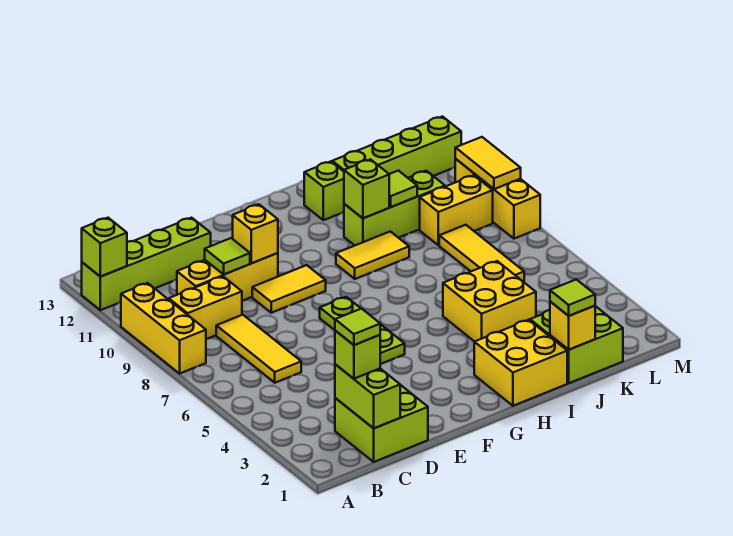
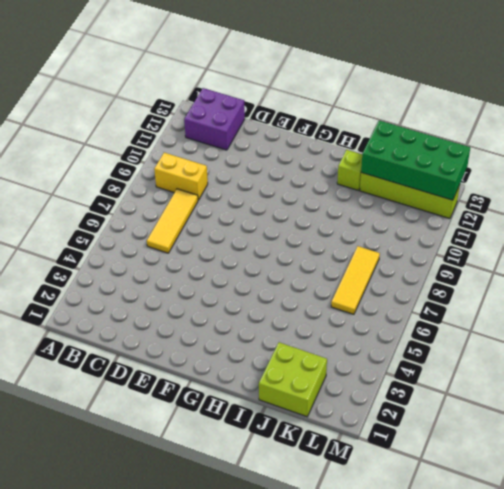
purple 2x2 brick [184,88,245,150] -> lime 1x4 brick [82,218,211,310]
green 2x4 brick [361,121,470,200] -> none
none -> yellow 1x3 brick [121,283,206,374]
none -> lime 2x2 brick [335,385,428,462]
none -> yellow 1x3 brick [177,253,278,301]

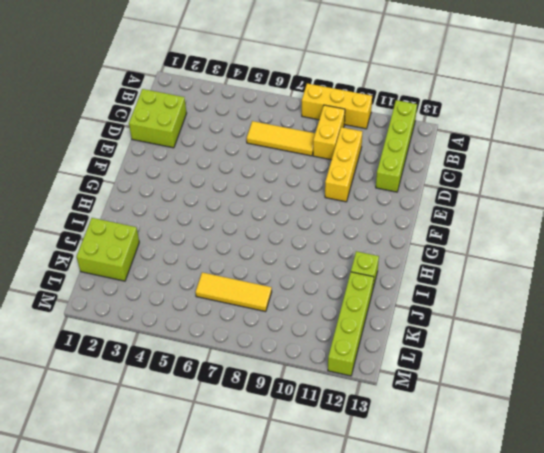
none -> yellow 1x2 tile [252,265,326,313]
none -> lime 1x3 plate [320,297,405,364]
none -> yellow 2x2 brick [474,320,567,406]

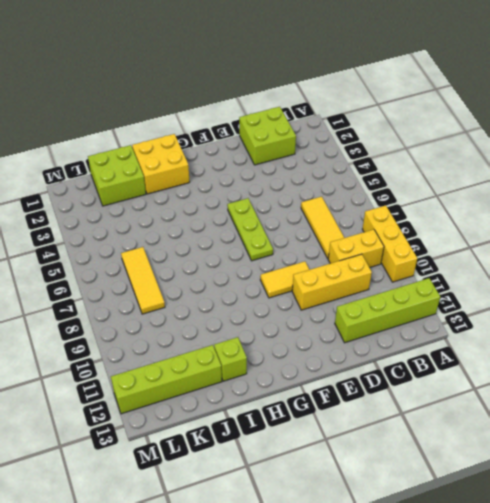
none -> yellow 1x2 tile [336,231,409,279]
none -> yellow 2x2 brick [443,261,536,342]
none -> lime 1x3 brick [344,171,445,246]

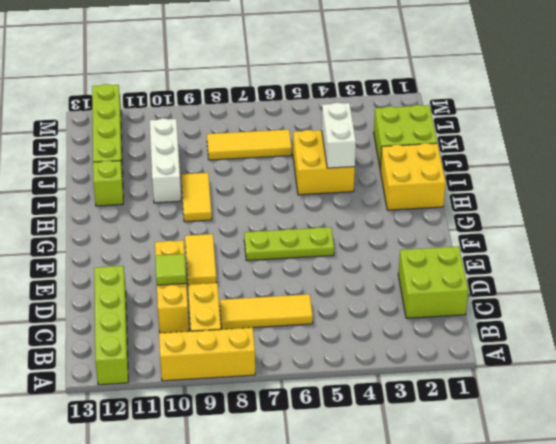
white 1x2 brick [322,103,356,168] -> none
white 1x3 brick [150,118,181,203] -> lime 1x3 brick [344,171,445,246]
none -> yellow 1x2 brick [420,175,493,245]
none -> yellow 1x3 brick [455,159,540,239]
none -> lime 1x1 brick [82,218,127,277]

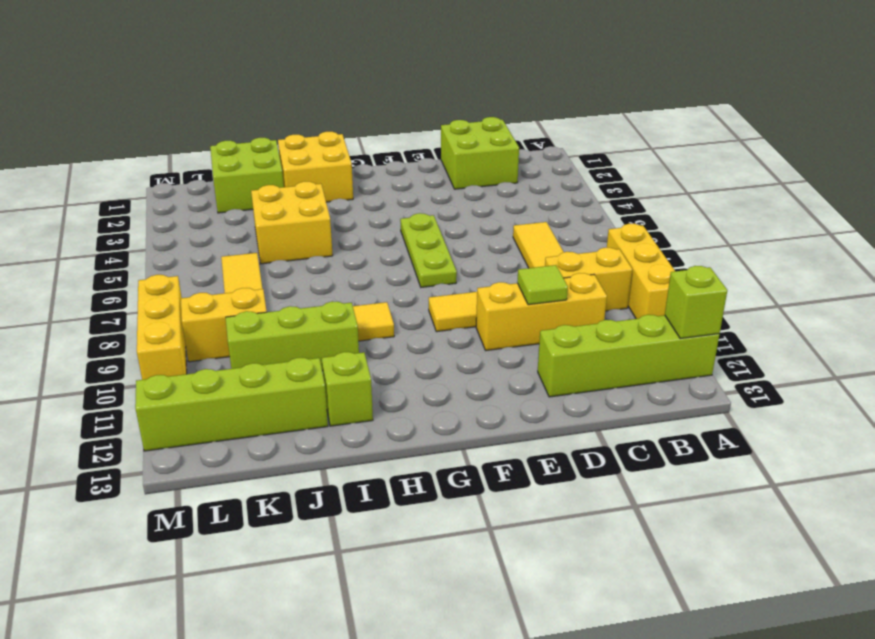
none -> lime 1x2 brick [335,364,400,428]
none -> yellow 1x1 brick [233,204,278,263]
none -> lime 1x1 brick [344,159,389,218]

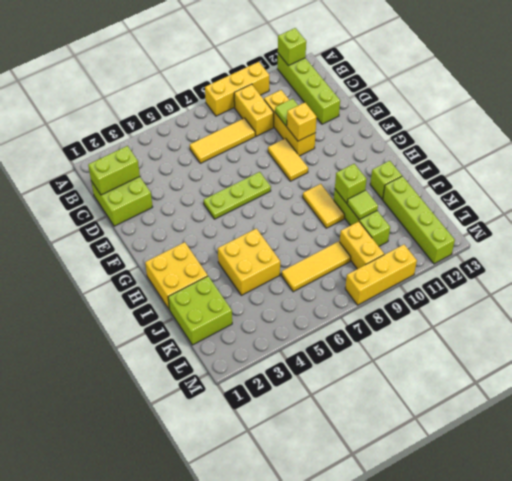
none -> yellow 1x1 brick [550,302,595,350]
none -> yellow 1x2 tile [455,137,521,189]
none -> lime 1x1 brick [335,331,380,379]

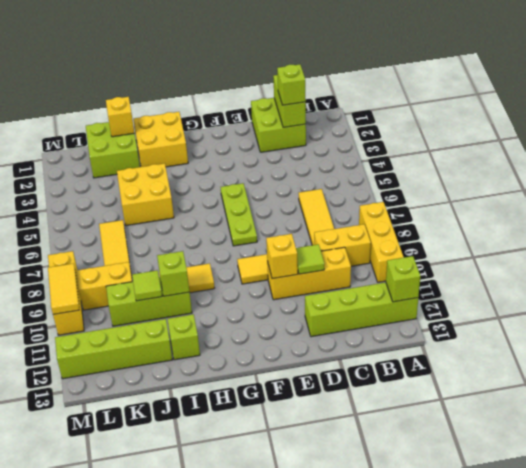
none -> lime 1x1 tile [550,279,595,316]
none -> lime 1x1 tile [335,309,380,345]

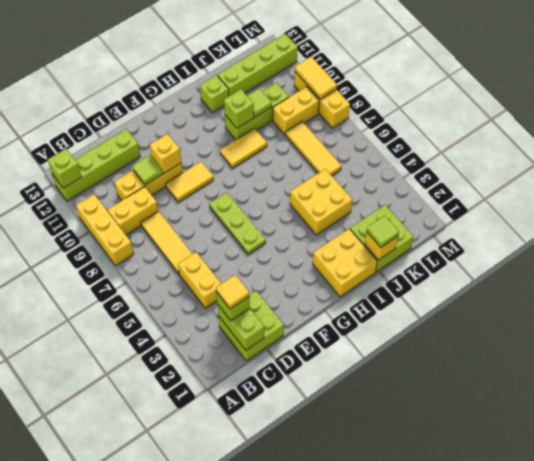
yellow 1x1 tile [216,275,249,309] -> lime 1x1 tile [335,309,380,345]
yellow 1x2 brick [178,252,221,308] -> none

